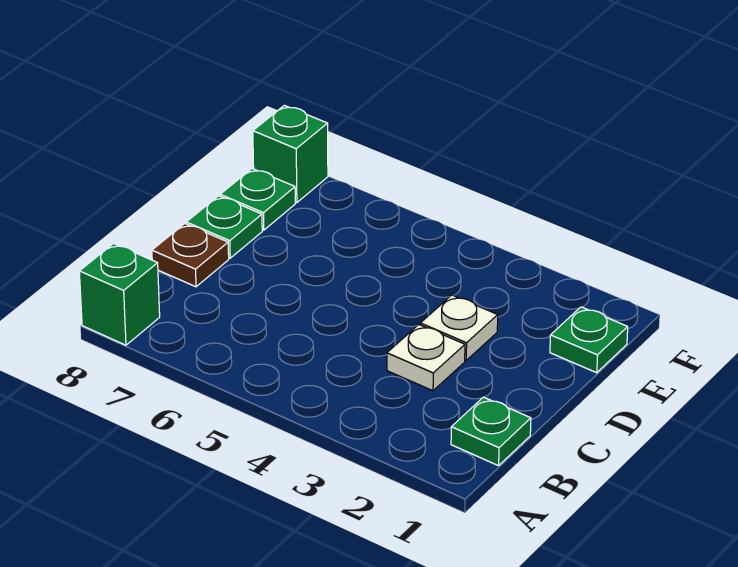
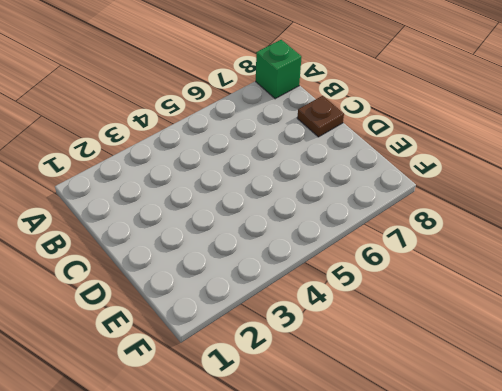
none -> green 1x1 plate [451,397,531,466]
none -> white 1x1 plate [387,325,465,391]

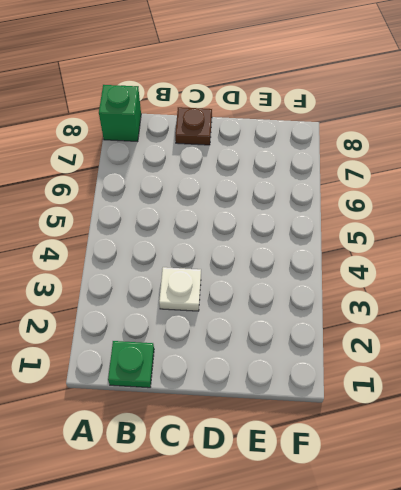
none -> white 1x1 plate [420,295,498,360]
none -> green 1x1 plate [186,196,262,258]

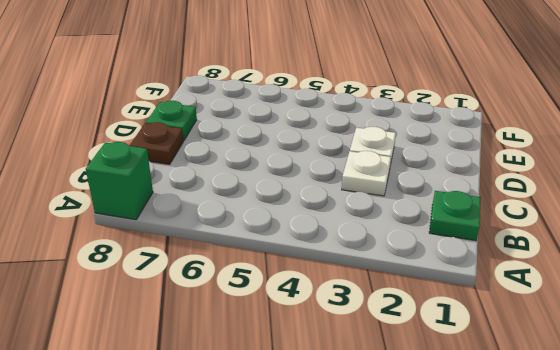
none -> green 1x1 plate [550,307,628,373]
none -> green 1x1 plate [220,169,295,230]

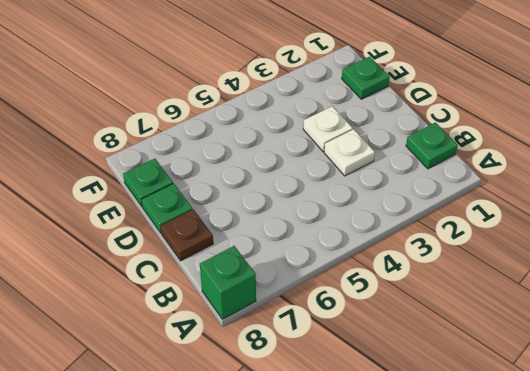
none -> green 1x1 brick [253,105,328,203]

